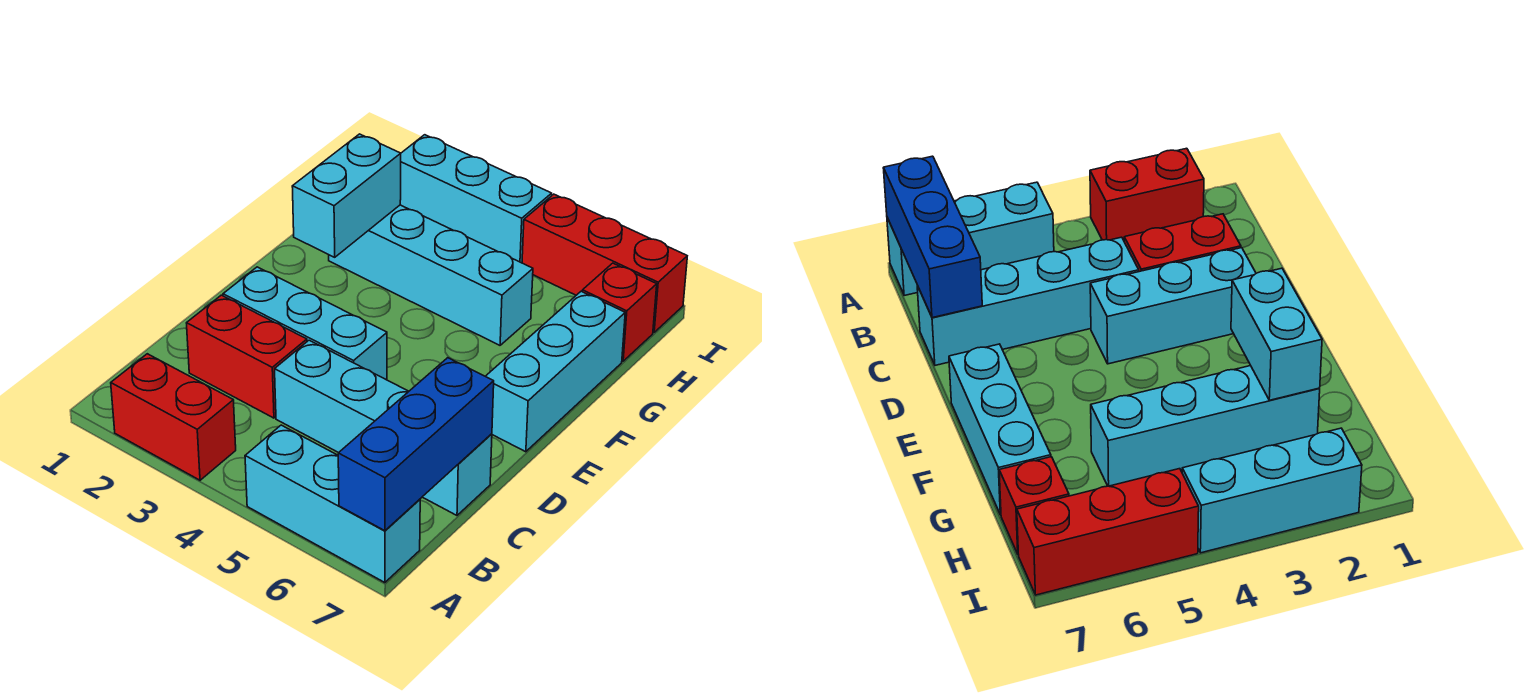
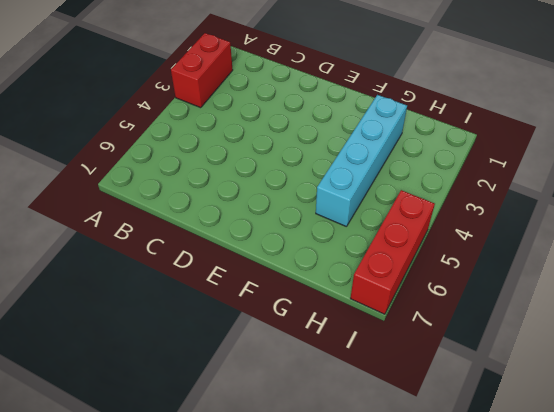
none -> cyan 1x3 brick [245,425,420,583]
none -> red 1x2 brick [187,295,307,418]
none -> cyan 1x4 brick [275,340,492,515]

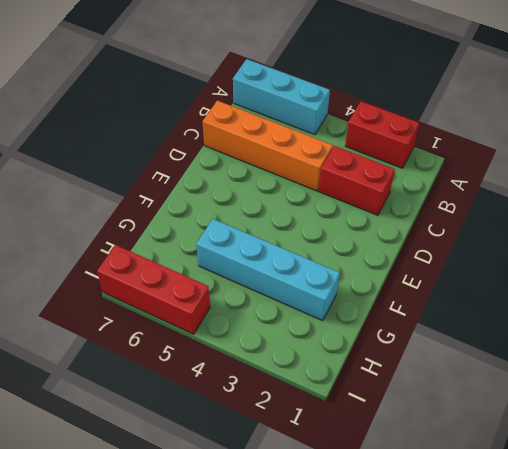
orange 1x4 brick [203,101,333,191] -> cyan 1x4 brick [275,340,492,515]
none -> cyan 1x3 brick [223,267,387,380]
none -> cyan 1x3 brick [485,291,625,452]
none -> red 1x1 brick [582,263,657,361]

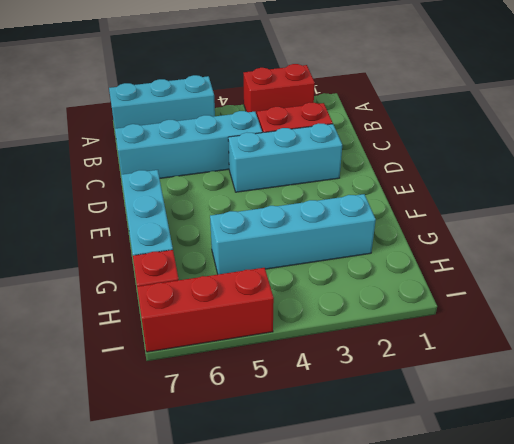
none -> cyan 1x3 brick [400,135,552,263]
none -> blue 1x3 brick [338,358,494,531]
none -> cyan 1x2 brick [292,134,401,257]

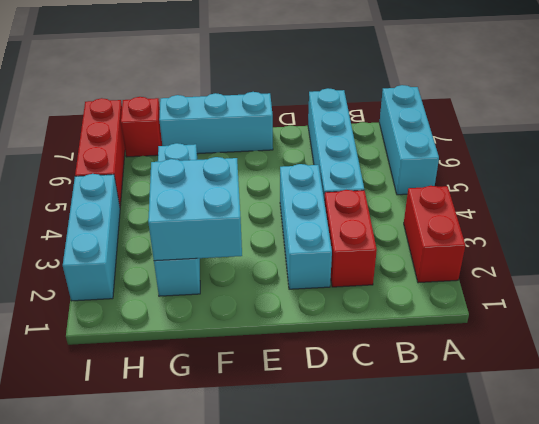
cyan 2x2 brick [148,157,242,261] -> cyan 1x2 brick [292,134,401,257]
none -> blue 1x3 brick [338,358,494,531]

